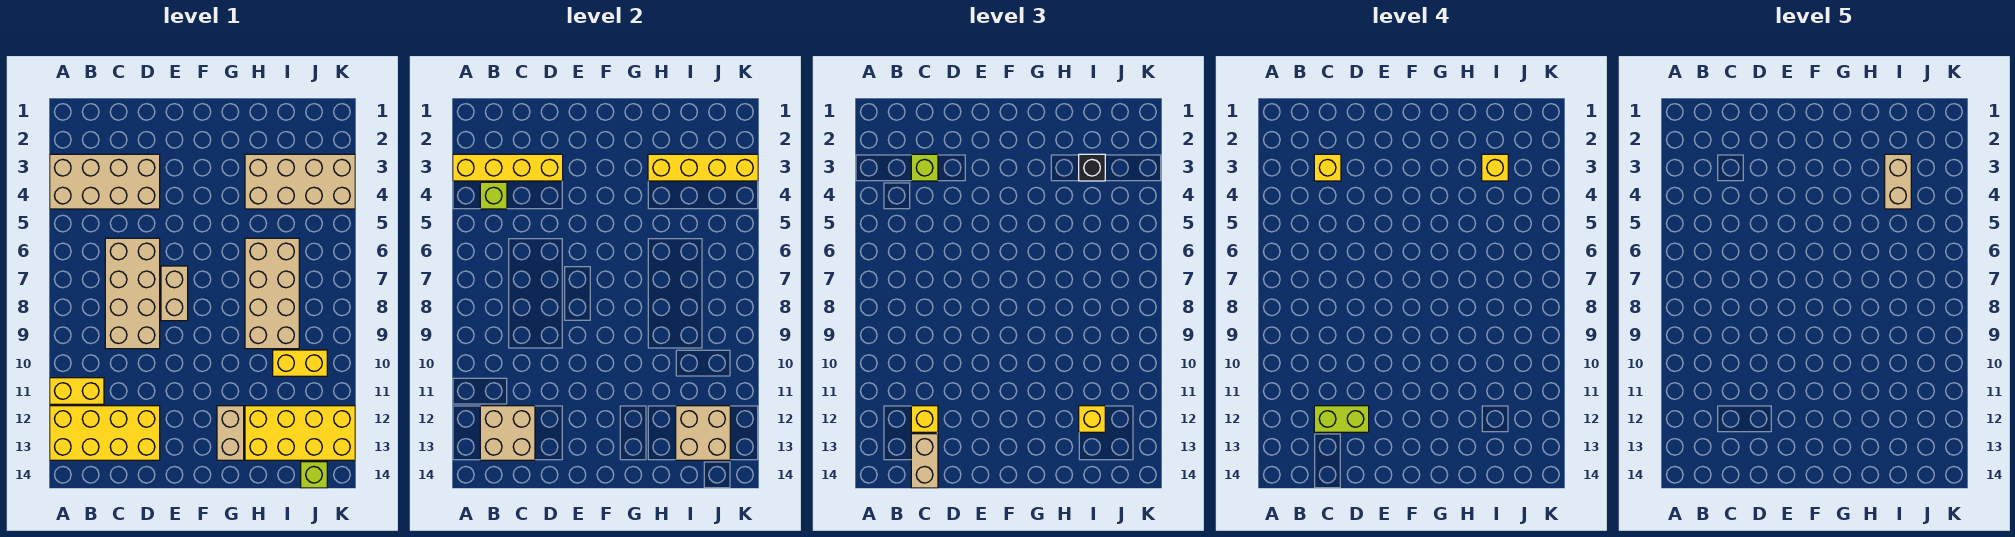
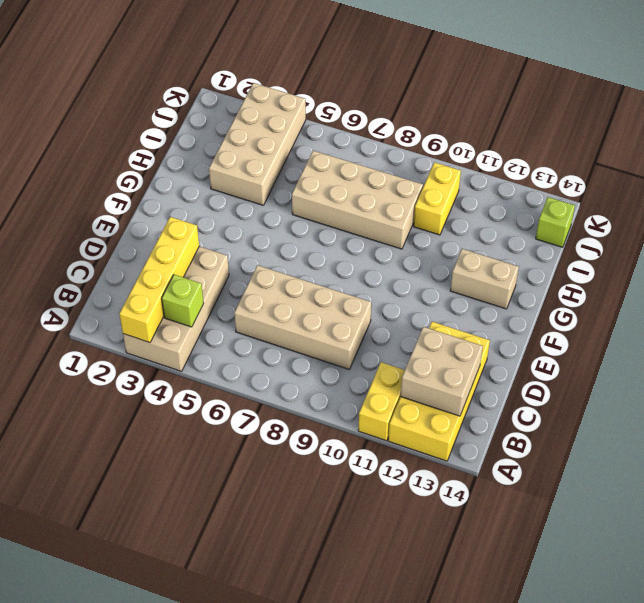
none -> tan 1x2 brick [161,266,188,321]
none -> yellow 2x4 brick [245,406,355,460]
none -> yellow 1x4 brick [648,154,758,181]

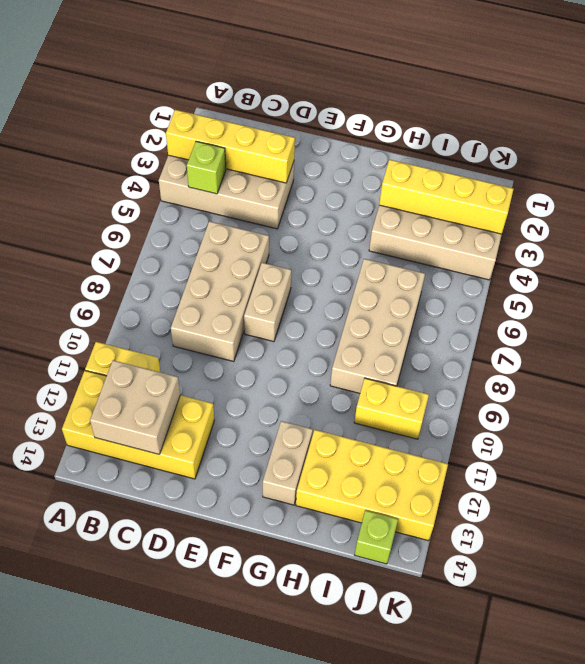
none -> tan 2x2 brick [676,406,730,460]
none -> lime 1x1 brick [911,154,938,181]
none -> yellow 1x1 brick [911,406,938,432]

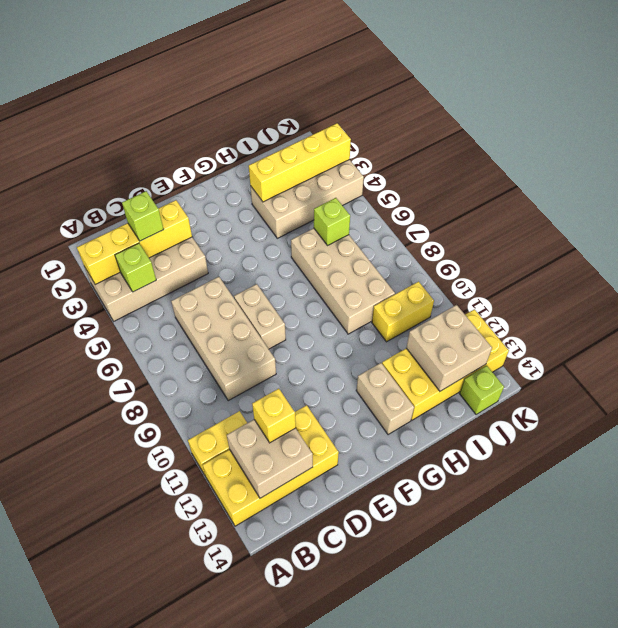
lime 1x1 brick [314,198,350,245] -> none
none -> tan 1x2 brick [911,434,938,488]
none -> black 1x1 brick [1079,154,1105,181]
none -> yellow 1x1 brick [1079,406,1105,432]

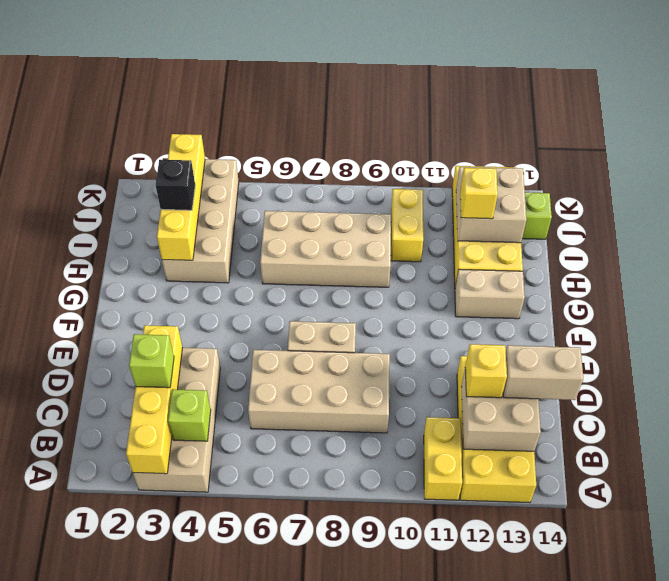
none -> yellow 1x1 brick [1314,154,1341,181]
none -> lime 1x2 brick [1314,406,1369,432]
none -> yellow 1x1 brick [1482,154,1508,181]

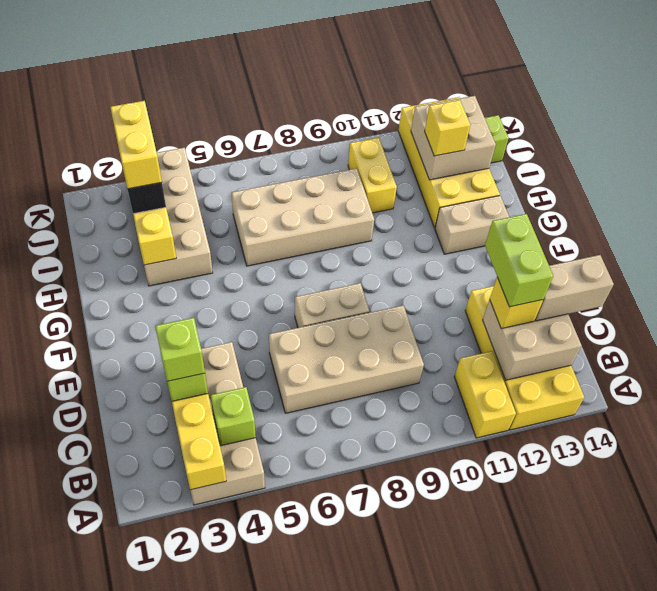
lime 1x1 brick [155,318,205,381] -> yellow 1x1 brick [1314,154,1341,181]
yellow 1x2 brick [110,101,162,189] -> yellow 1x1 brick [1482,154,1508,181]
none -> tan 1x2 brick [1885,154,1911,209]

